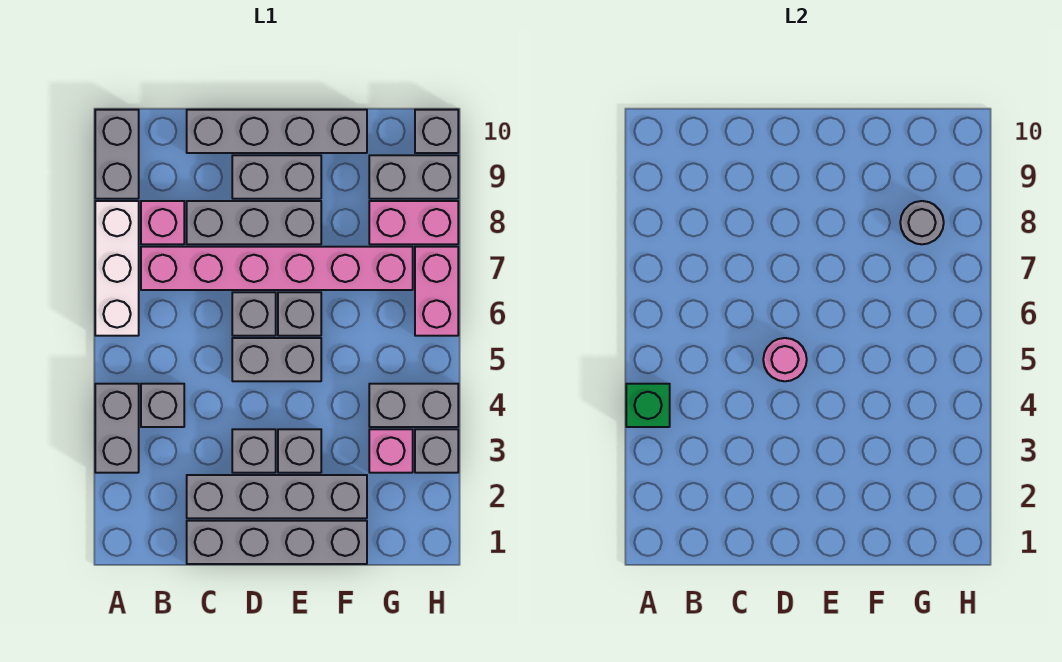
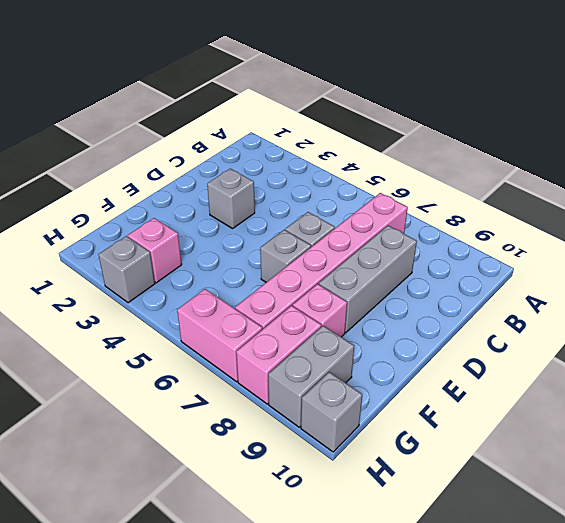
pink 1x1 brick [293,284,347,337] -> pink 1x1 brick moved to [141,201,184,244]
none -> grey 1x2 brick [95,384,139,473]
none -> white 1x3 brick [95,201,139,336]
none -> grey 1x2 brick [95,110,139,199]

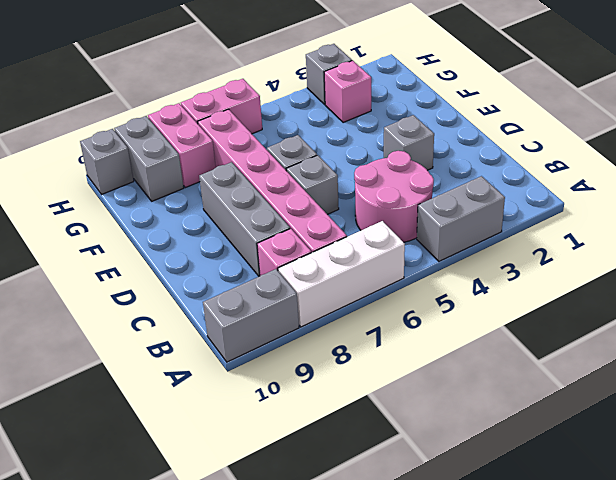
pink 2x2 round brick [354,151,434,242] -> grey 1x1 brick [141,384,184,427]
none -> grey 1x4 brick [187,521,367,564]
none -> grey 1x4 brick [187,475,367,518]
none -> grey 1x4 brick [187,110,367,153]

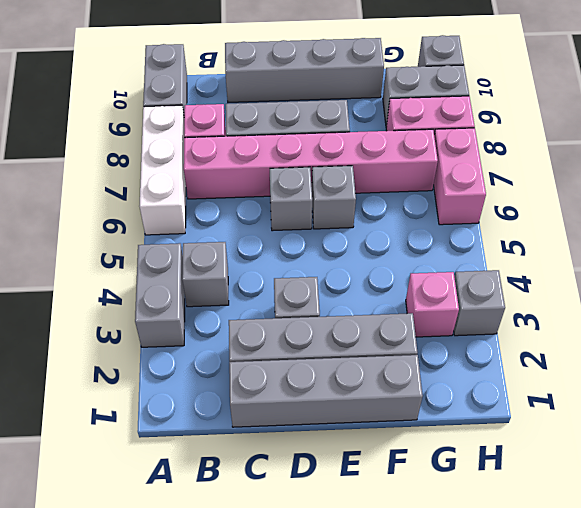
none -> grey 1x2 brick [232,338,321,381]
none -> grey 1x2 brick [232,155,321,199]
none -> grey 1x1 brick [278,429,321,473]

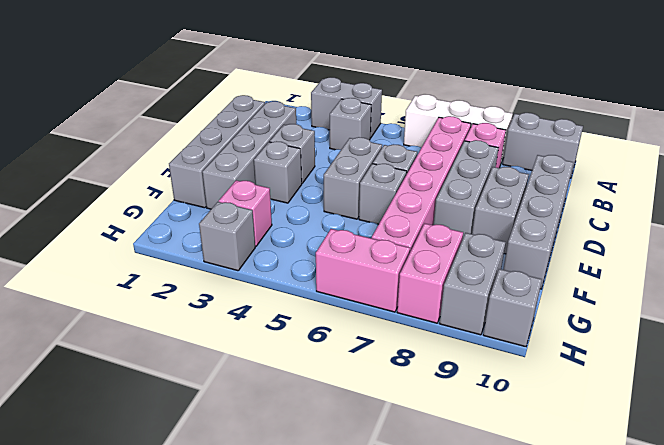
none -> grey 1x2 brick [369,384,458,427]
none -> green 1x1 brick [626,384,670,427]
none -> pink 1x1 round brick [763,338,807,381]

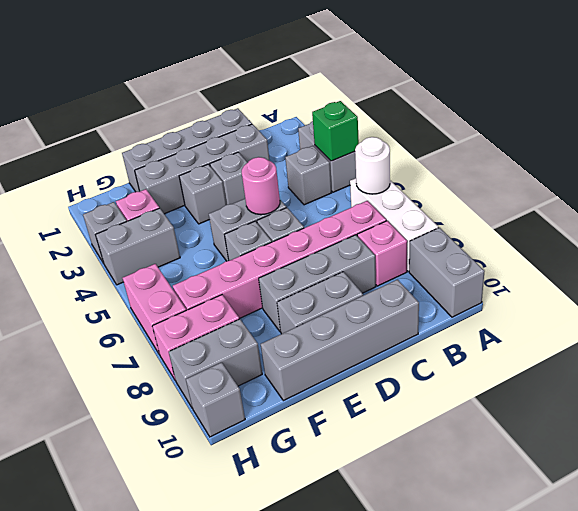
white 1x1 round brick [355,137,390,194] -> none
none -> grey 1x1 round brick [900,201,944,244]

